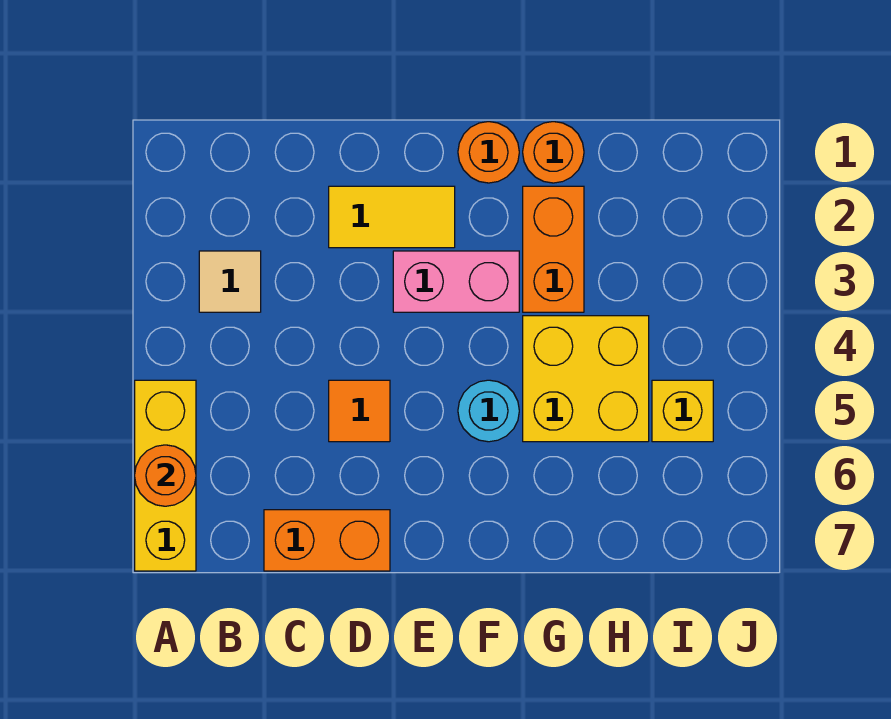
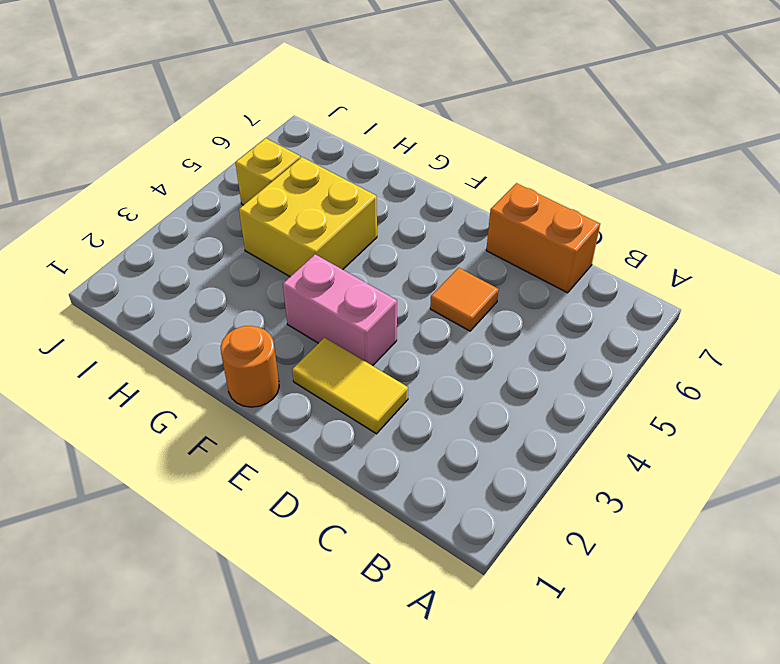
none -> yellow 1x3 brick [135,380,196,571]
none -> tan 1x1 tile [199,251,261,312]
none -> cyan 1x1 round brick [458,380,519,442]

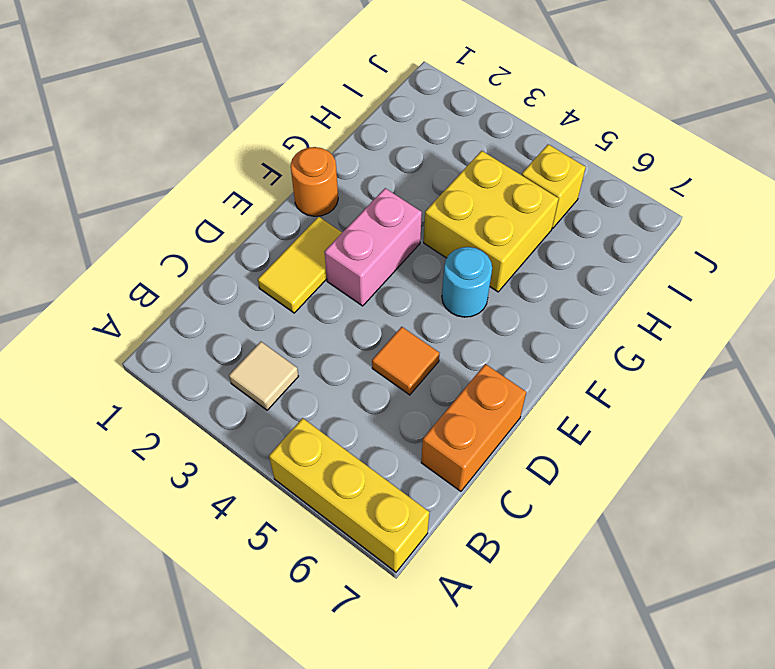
none -> orange 1x1 round brick [523,122,584,183]
none -> orange 1x2 brick [523,186,584,312]
none -> orange 1x1 round brick [135,445,196,506]

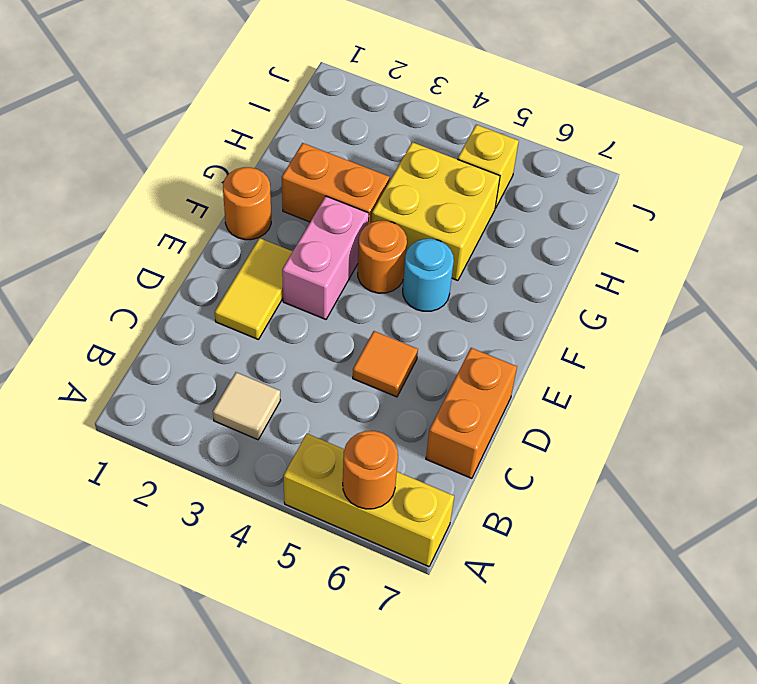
orange 1x1 round brick [358,221,407,293] -> orange 1x1 round brick moved to [523,122,584,183]

